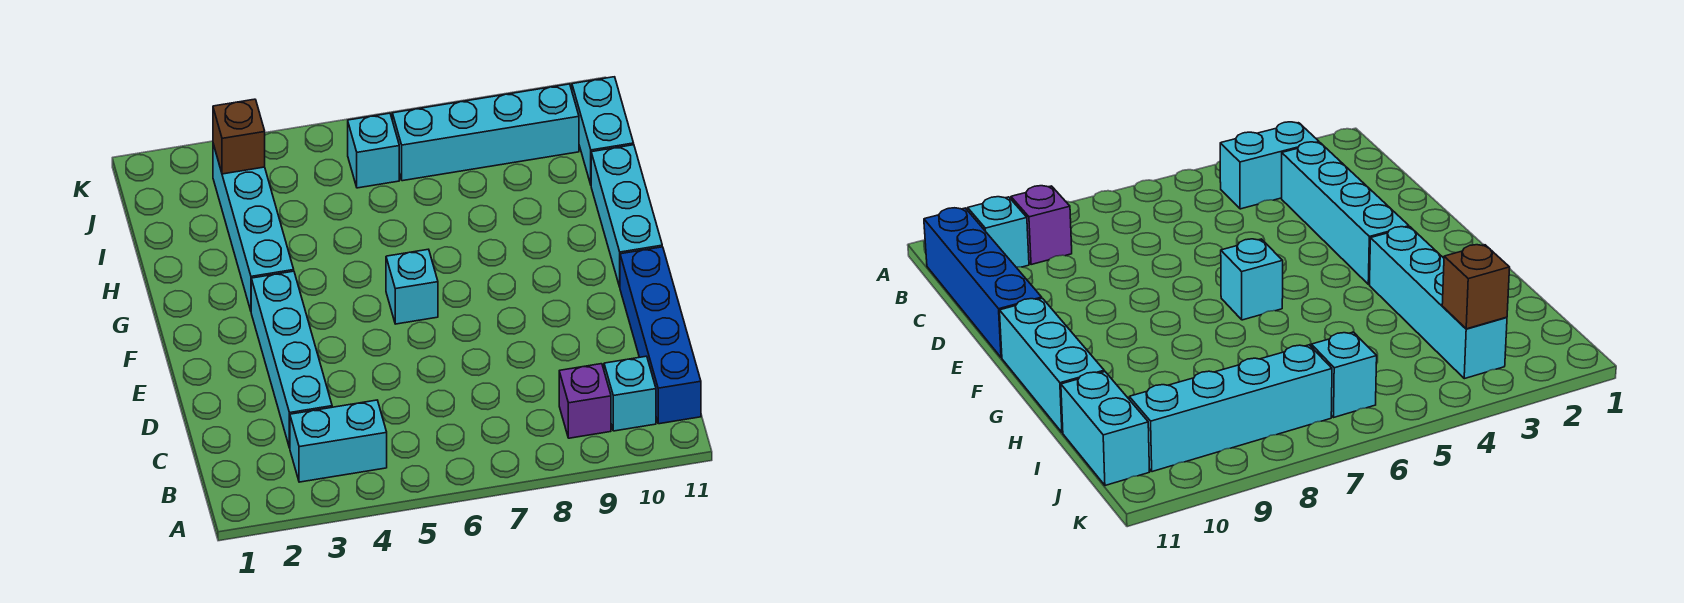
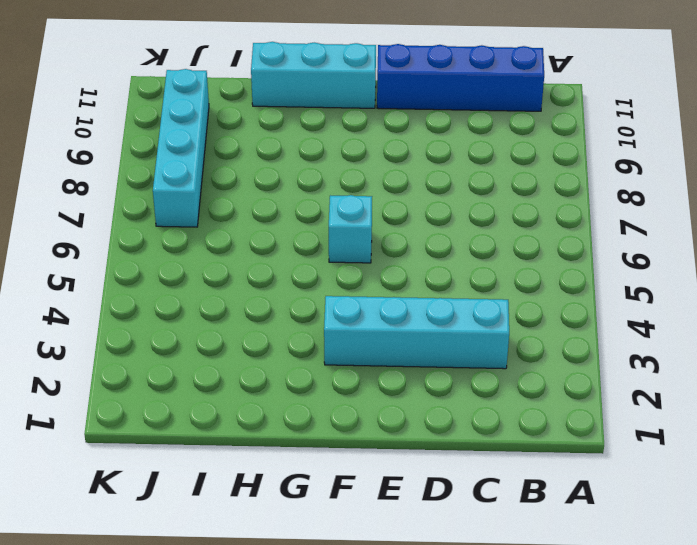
none -> cyan 1x2 brick [290,400,387,482]
none -> purple 1x1 brick [559,364,611,438]
none -> cyan 1x1 brick [604,356,656,431]

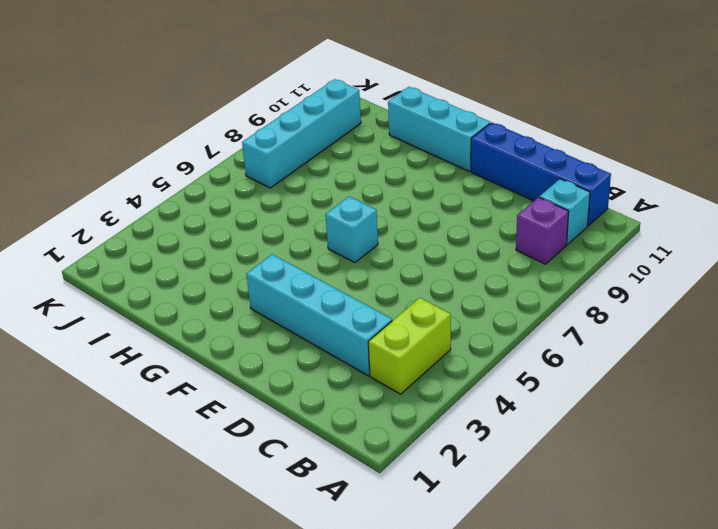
lime 1x2 brick [368,298,451,394] -> cyan 1x2 brick [290,400,387,482]
none -> cyan 1x4 brick [213,144,294,311]
none -> cyan 1x2 brick [572,77,634,184]
none -> cyan 1x1 brick [348,113,399,188]

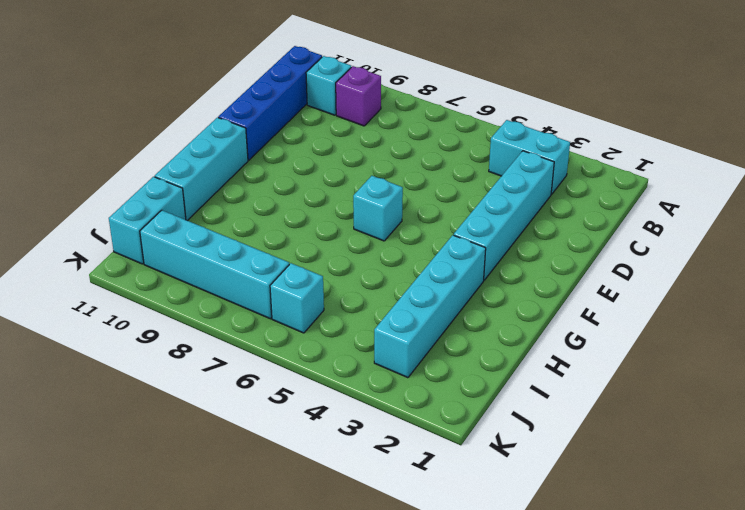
none -> brown 1x1 brick [213,99,265,174]

